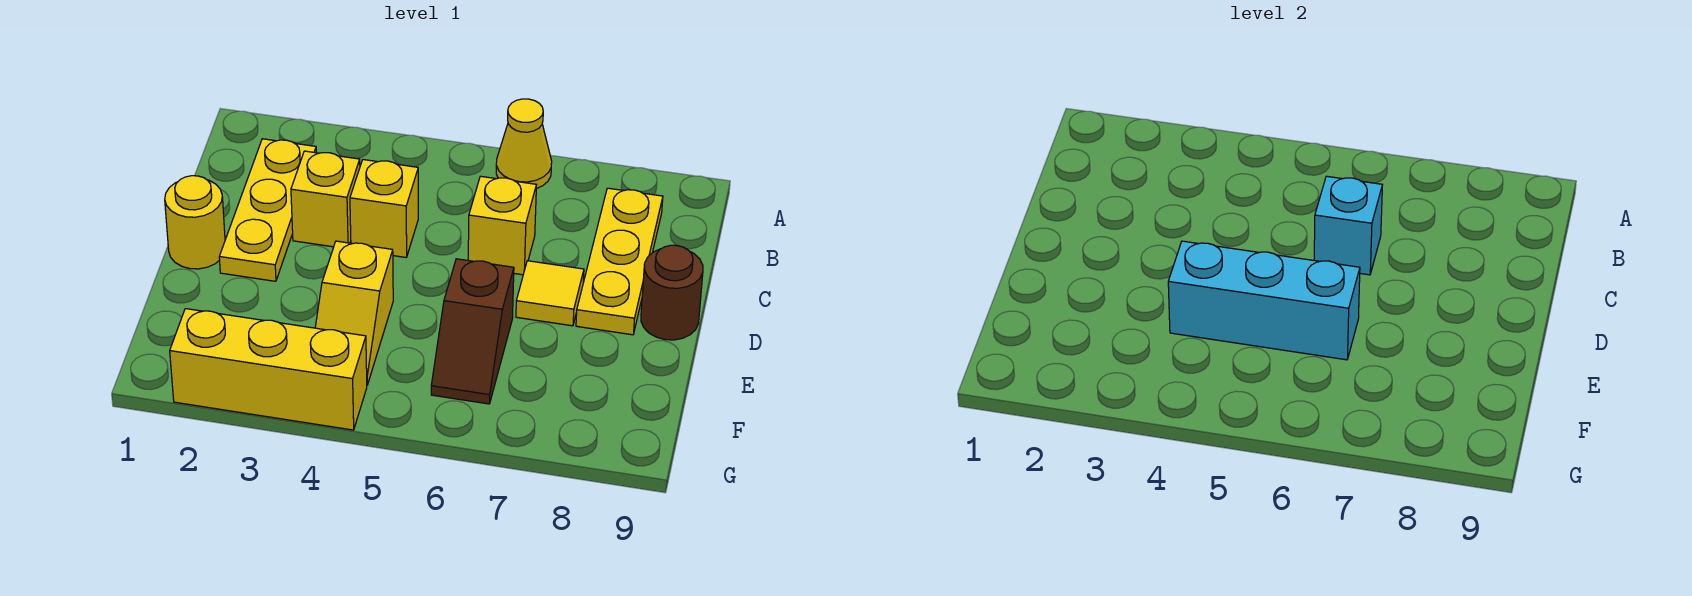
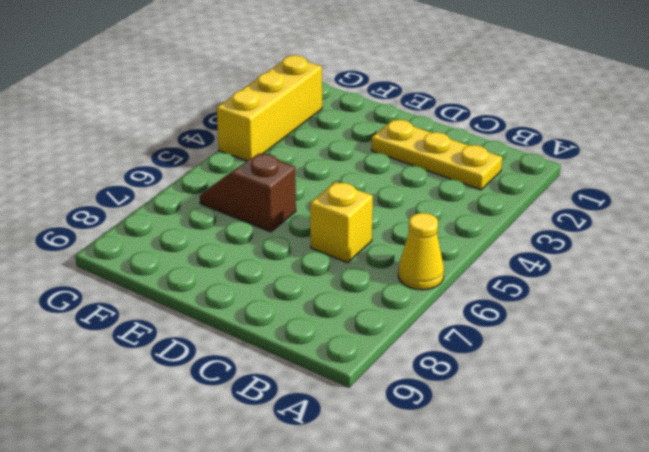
none -> yellow 1x3 plate [576,188,663,335]
none -> yellow 1x1 brick [291,151,360,247]
none -> yellow 1x1 brick [350,160,418,257]

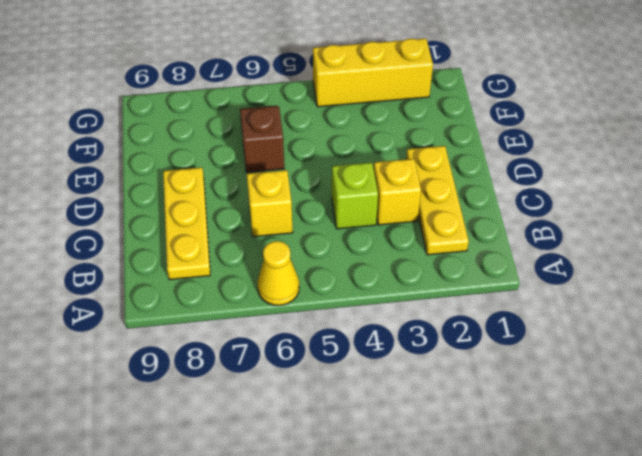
lime 1x1 brick [332,163,378,229] -> yellow 1x1 brick [350,160,418,257]
none -> yellow 1x1 round brick [165,176,225,269]
none -> yellow 1x1 tile [516,261,584,326]
none -> brown 1x1 round brick [641,245,703,340]

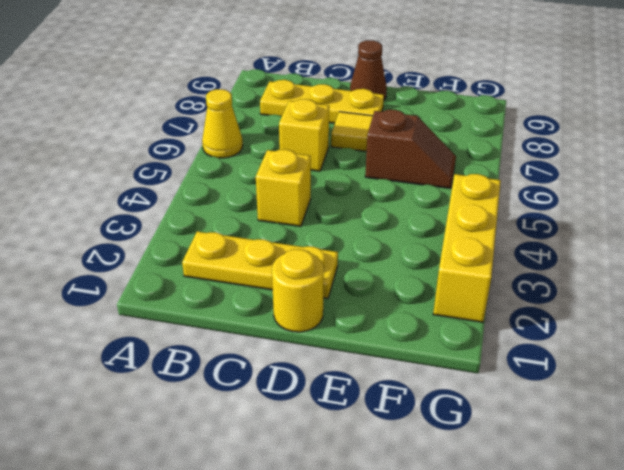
brown 1x1 cone [350,40,387,100] -> brown 1x1 round brick [641,245,703,340]
none -> yellow 1x1 brick [291,151,360,247]
none -> yellow 1x2 slope [315,241,393,385]
none -> cyan 1x1 brick [1314,176,1382,275]

